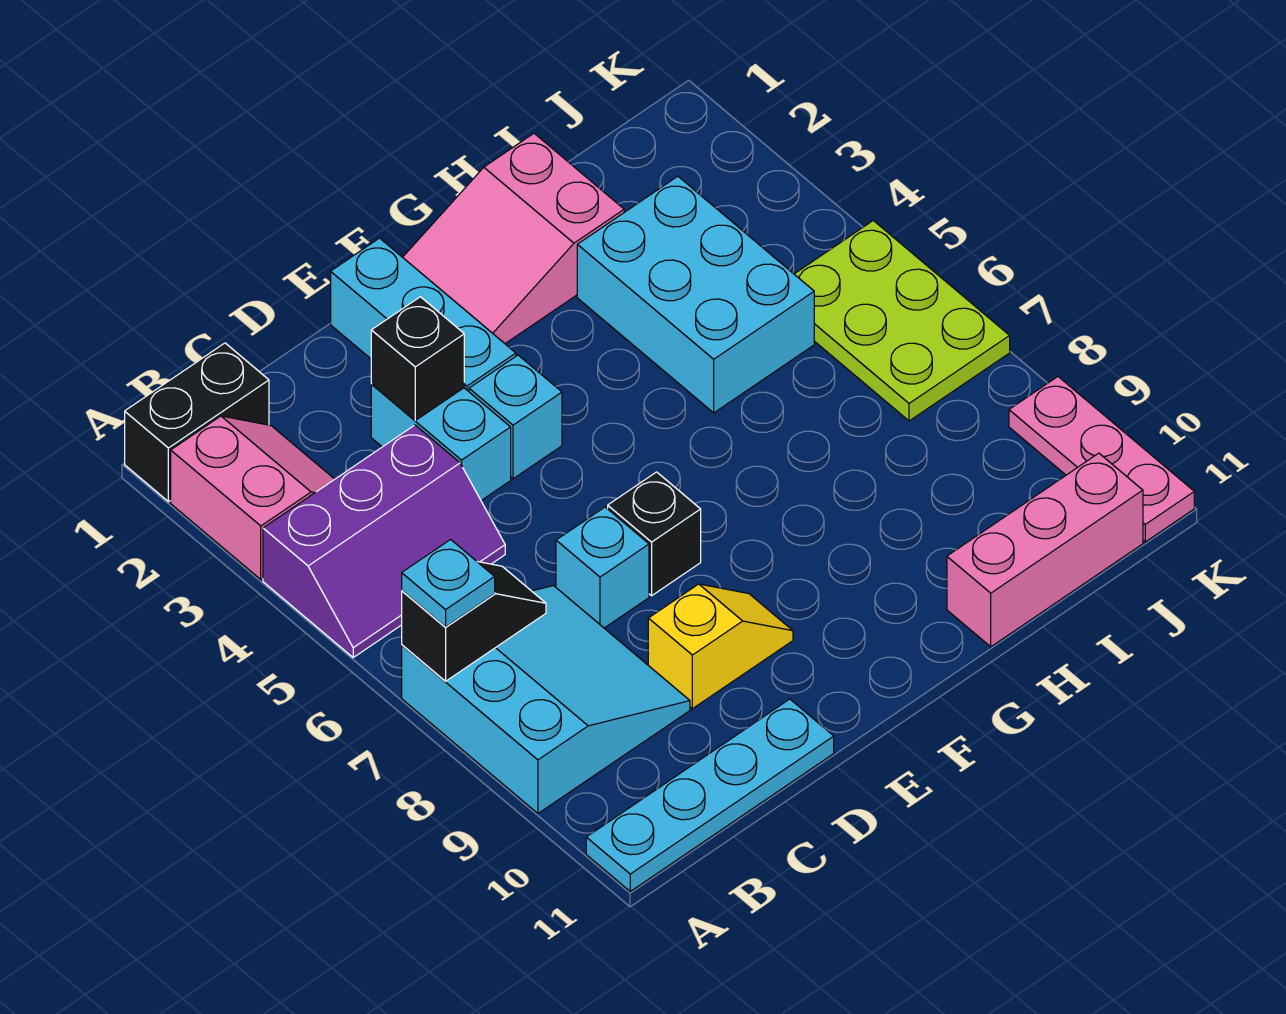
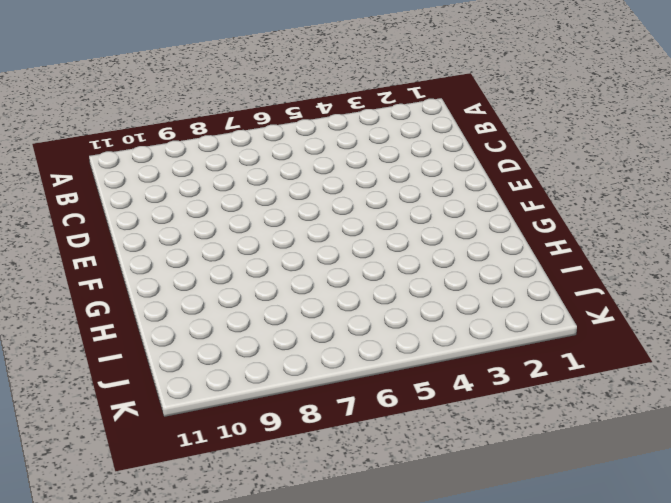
none -> black 1x2 brick [125,343,269,502]
none -> pink 2x2 slope [171,416,335,580]
none -> purple 2x3 slope [263,425,505,657]

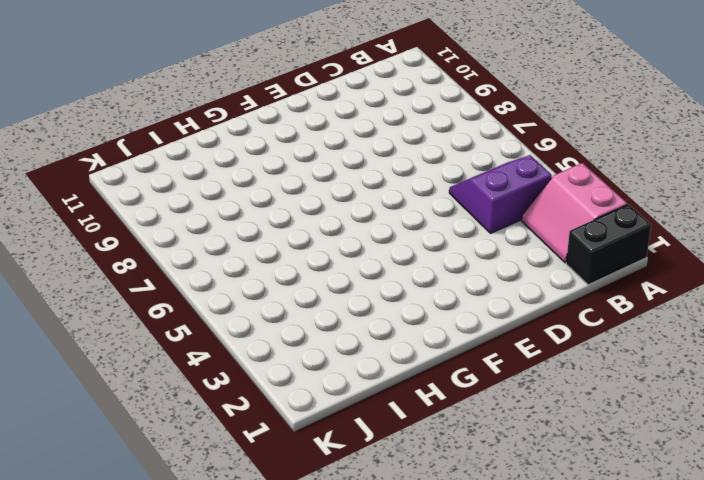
purple 2x2 slope [449,155,552,233] -> purple 2x3 slope [263,425,505,657]
none -> cyan 3x3 slope [402,586,690,813]
none -> cyan 1x4 plate [586,699,834,891]
none -> cyan 1x2 brick [371,384,511,500]

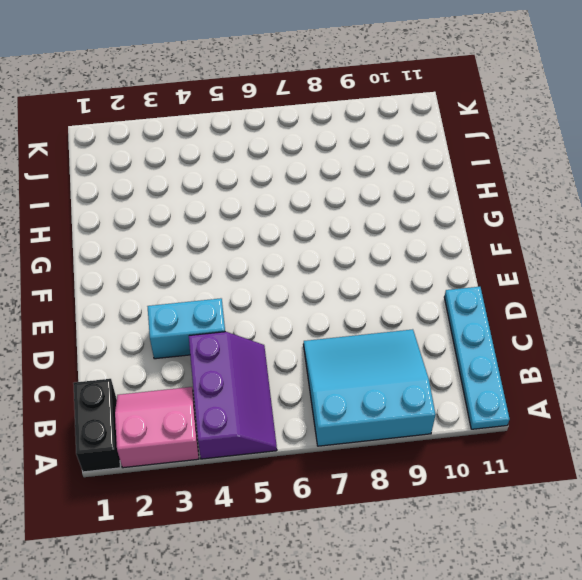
none -> cyan 1x1 brick [556,507,649,628]
none -> yellow 1x2 slope [648,584,793,709]
none -> cyan 1x3 brick [331,238,516,391]

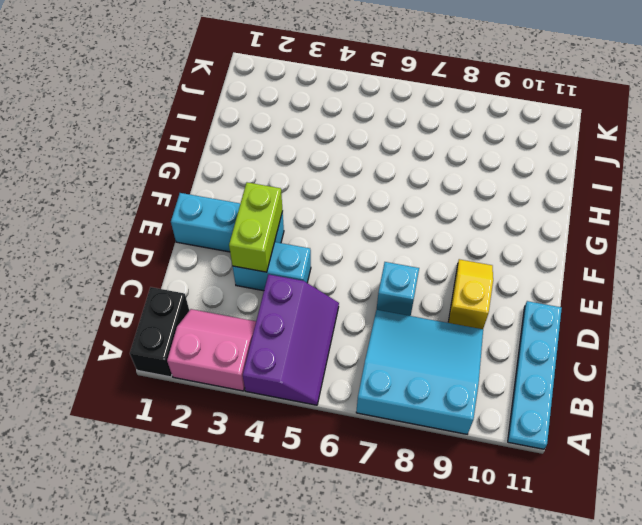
lime 1x2 brick [229,182,283,272] -> black 1x1 brick [371,297,464,420]
none -> cyan 1x1 brick [469,355,562,479]
none -> black 1x1 brick [608,472,701,596]
none -> pink 2x3 slope [403,133,624,343]

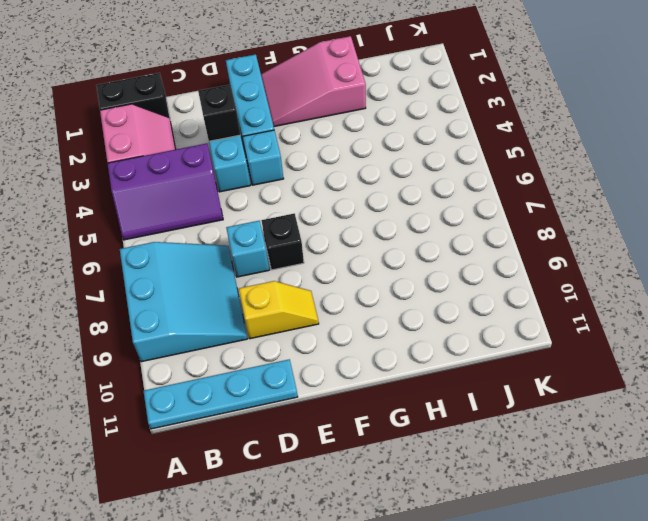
none -> cyan 2x3 brick [577,176,814,413]
none -> pink 1x3 brick [947,453,1143,647]
none -> lime 2x3 plate [794,221,1010,421]

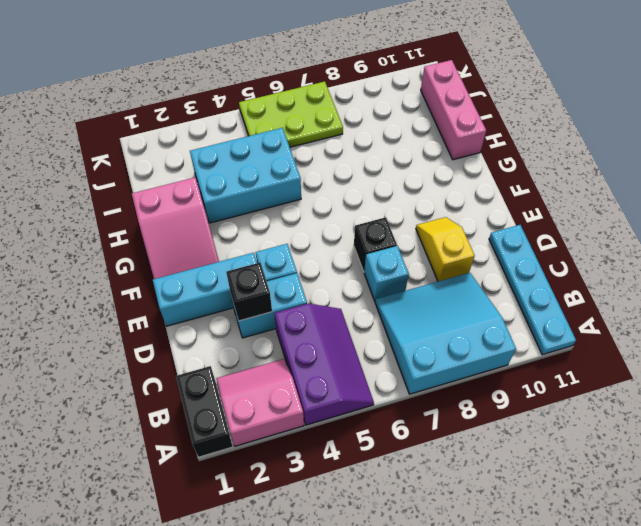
none -> pink 1x3 plate [1009,377,1194,542]
none -> black 1x2 slope [402,562,546,681]
none -> cyan 1x1 plate [402,540,495,627]

